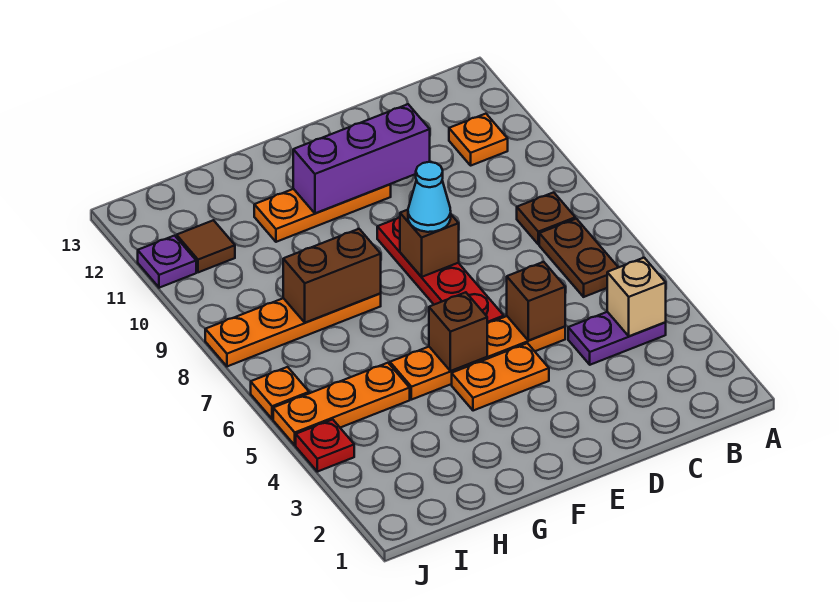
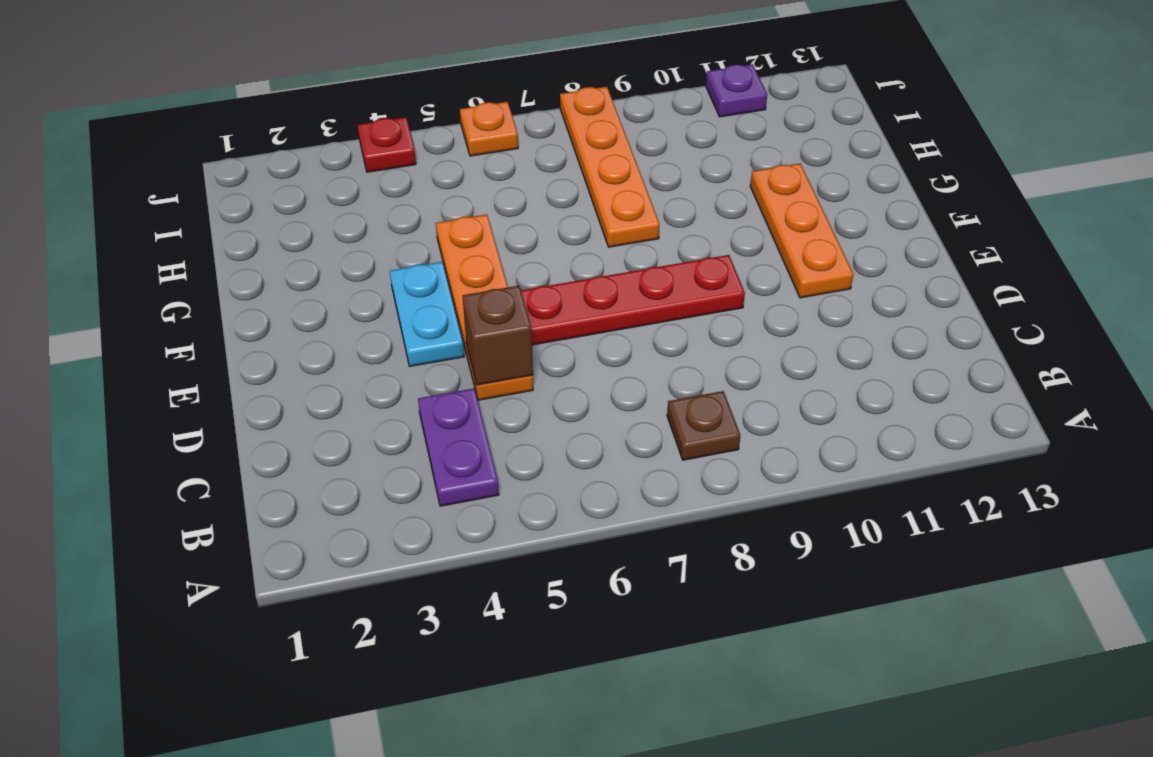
cyan 1x2 plate [390,262,464,366] -> orange 1x2 plate [452,343,549,411]
none -> brown 1x2 plate [539,219,618,297]
none -> orange 1x1 plate [449,114,508,165]
none -> orange 1x3 plate [273,363,410,445]

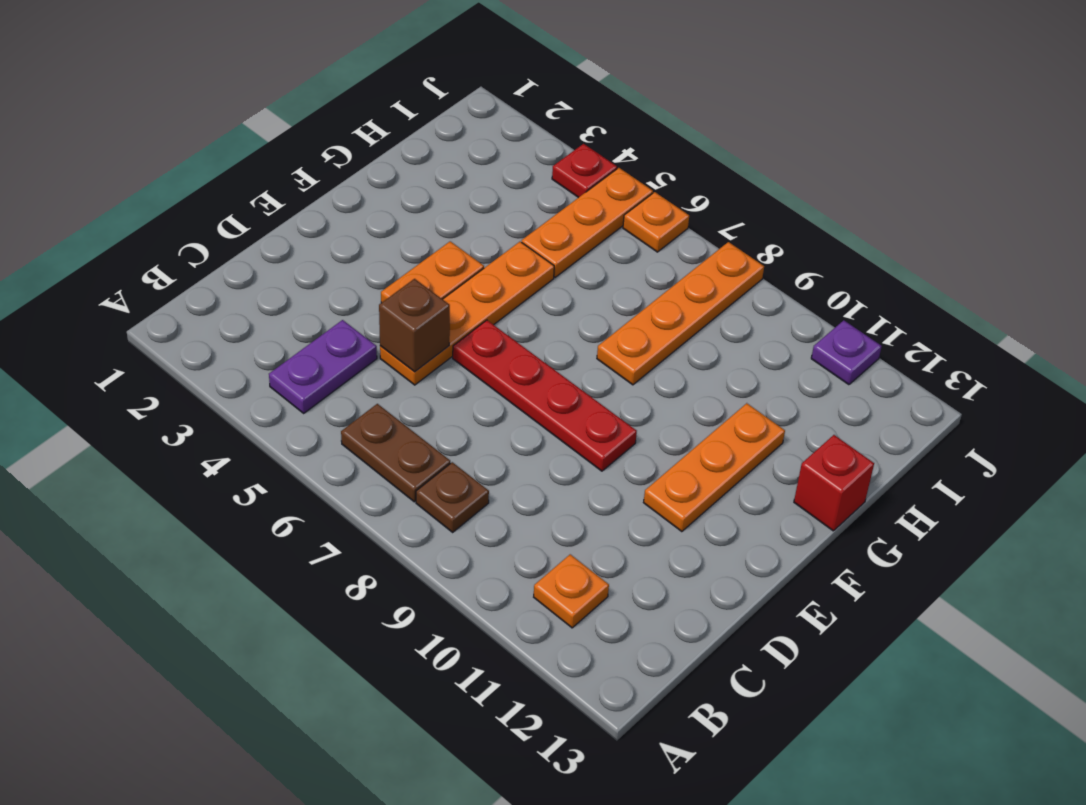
red 1x1 brick [794,435,874,531] -> none
none -> brown 1x1 tile [177,220,235,272]
none -> tan 1x1 brick [607,258,666,336]
none -> purple 1x3 brick [293,104,430,213]

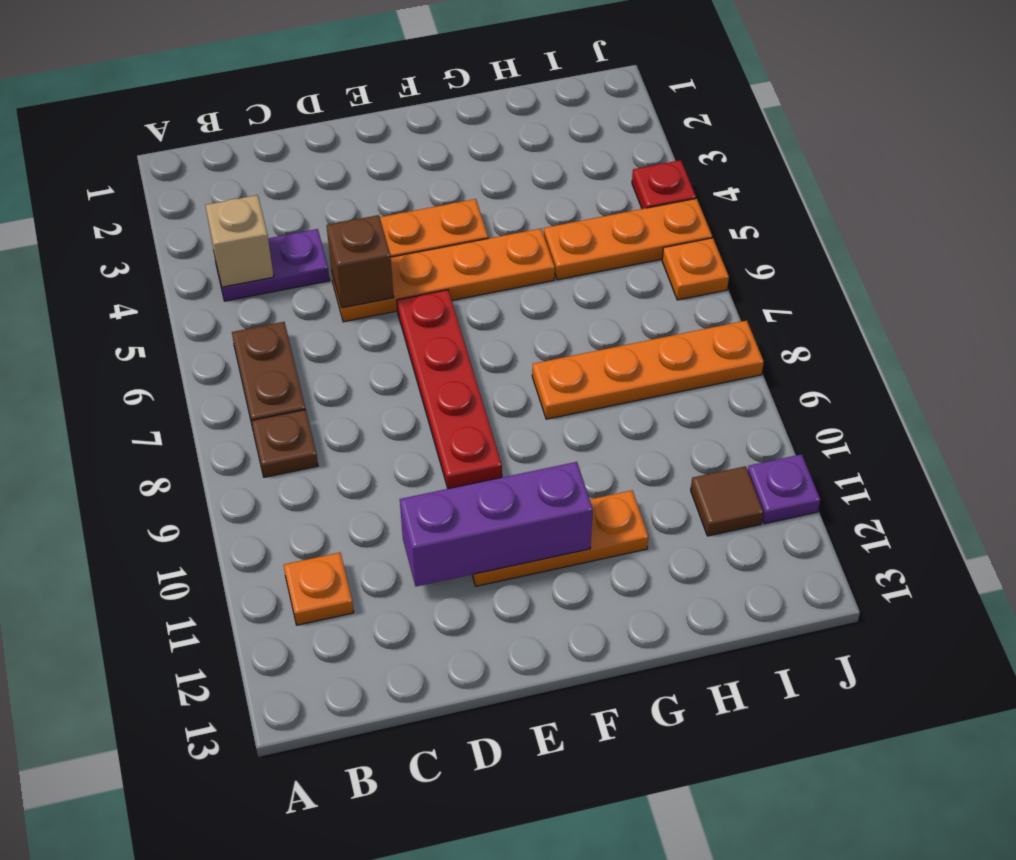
none -> brown 1x1 brick [400,210,459,277]
none -> brown 1x1 brick [429,292,487,371]
none -> brown 1x2 brick [283,229,381,323]

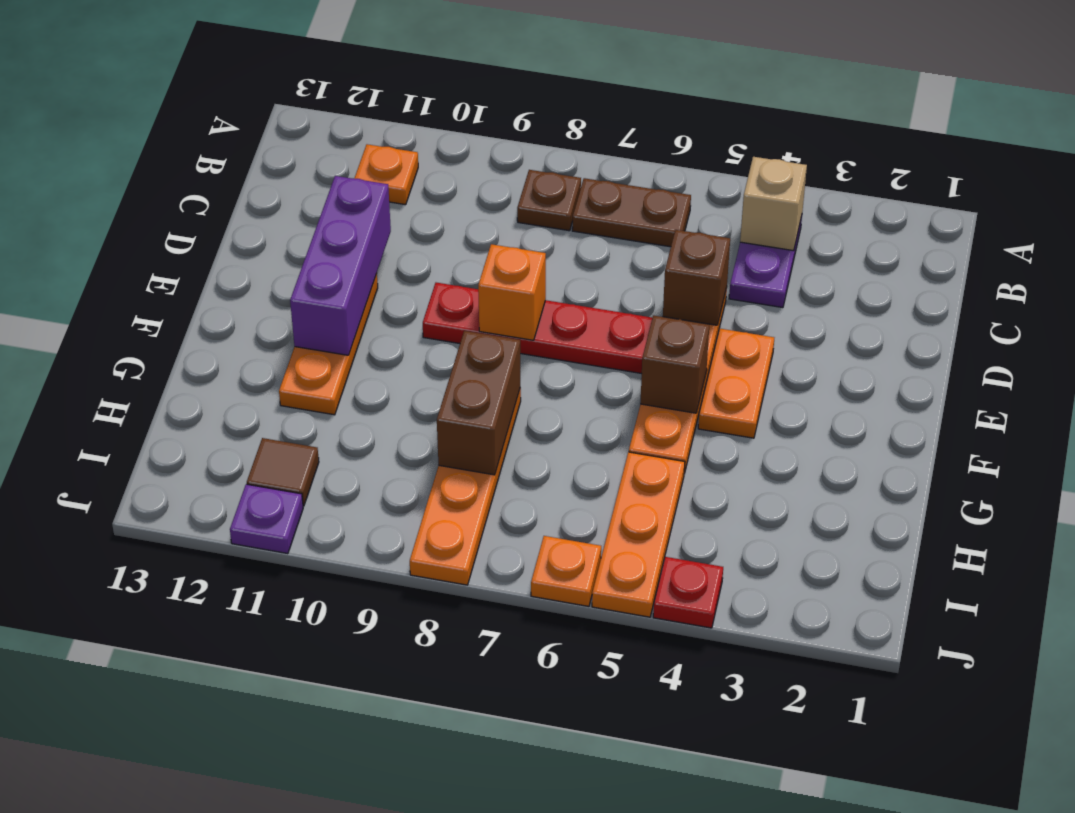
orange 1x1 brick [478,244,546,340] -> brown 1x1 brick [400,210,459,277]
none -> cyan 1x1 cone [408,162,451,232]

